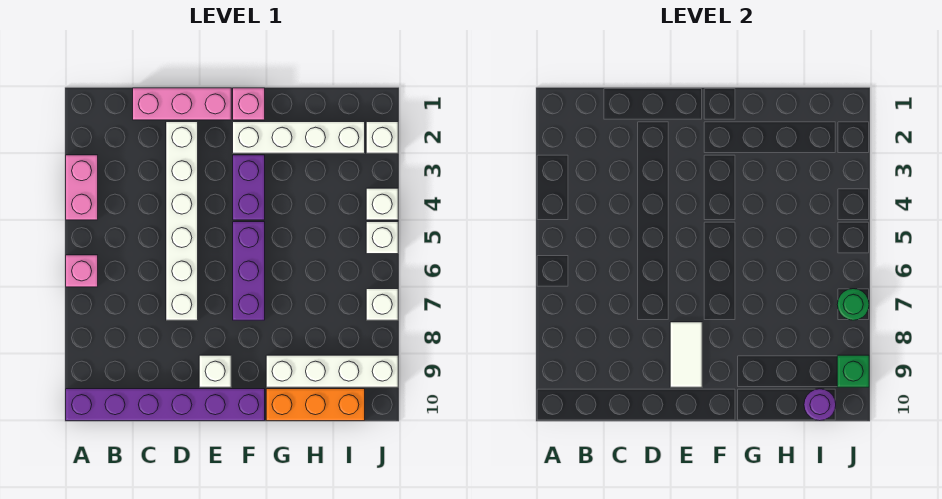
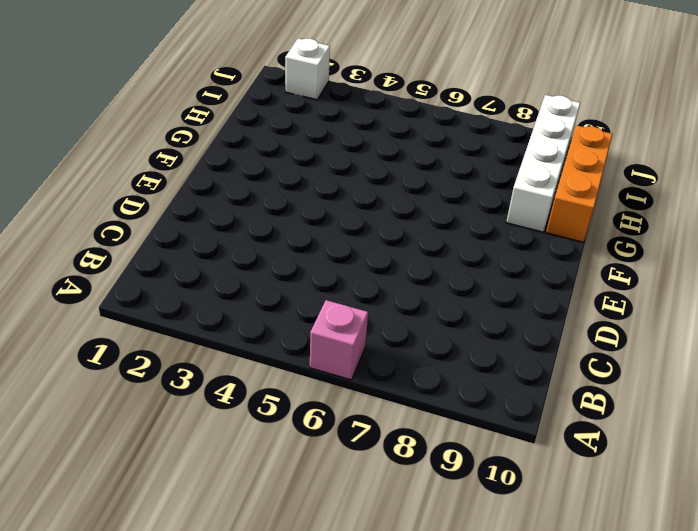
none -> pink 1x2 brick [66,155,98,220]
none -> purple 1x6 brick [66,389,265,421]
none -> pink 1x3 brick [133,88,231,120]

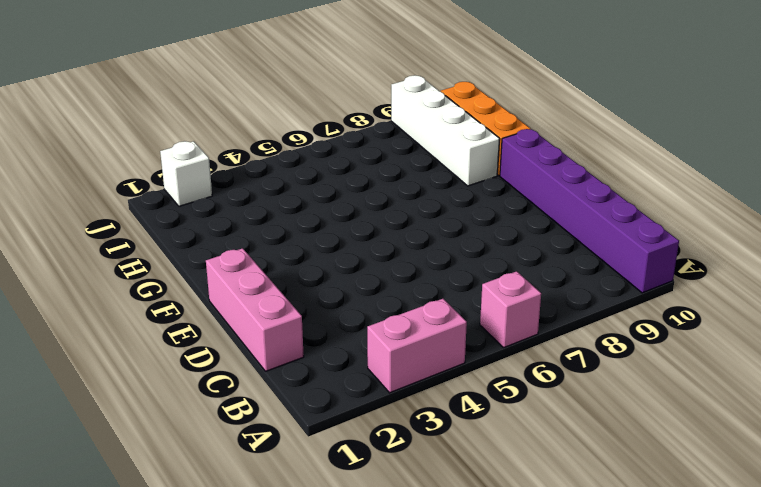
none -> white 1x6 brick [166,122,198,320]
none -> white 1x1 brick [199,355,231,387]
none -> pink 1x1 brick [233,88,265,120]

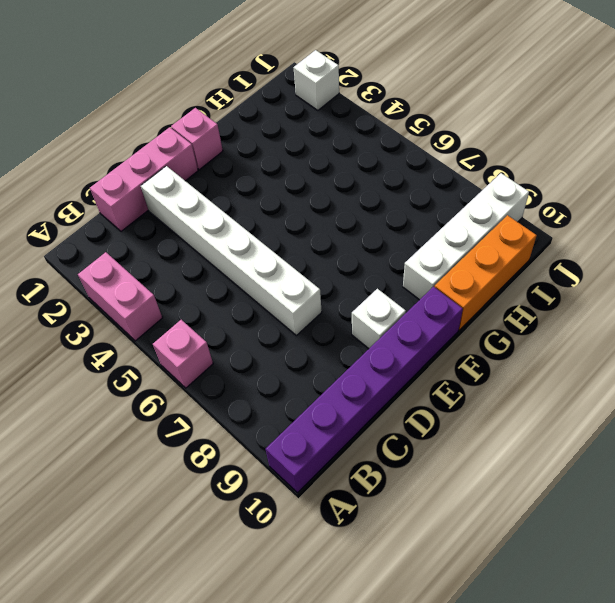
none -> white 1x4 brick [233,122,365,153]
none -> purple 1x2 brick [233,155,265,220]
none -> purple 1x3 brick [233,222,265,320]

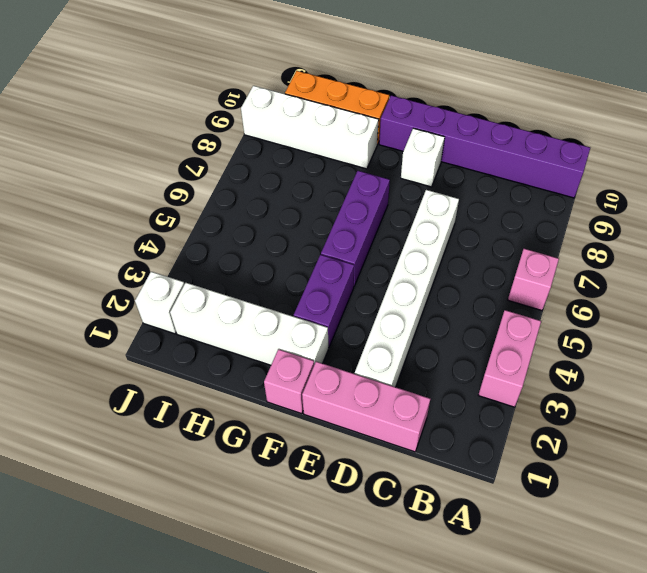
none -> white 1x1 brick [366,188,398,220]
none -> white 1x1 brick [366,222,398,254]
none -> white 1x1 brick [366,289,398,320]

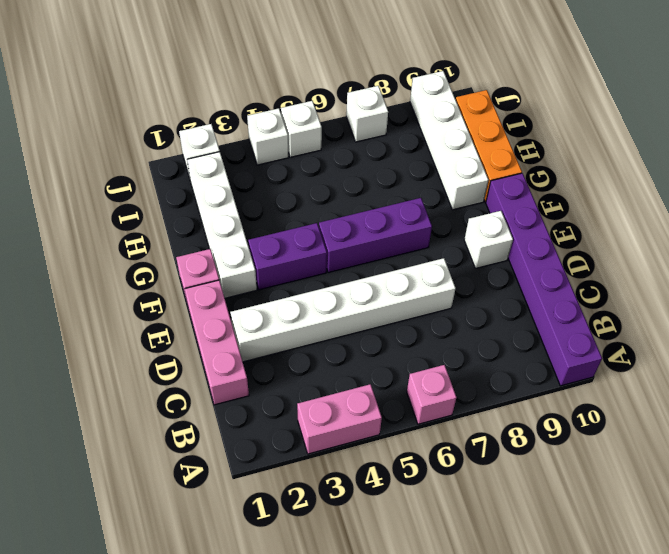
none -> white 1x2 tile [670,322,702,387]
none -> purple 1x1 round brick [804,389,836,421]
none -> green 1x1 round brick [837,289,869,320]

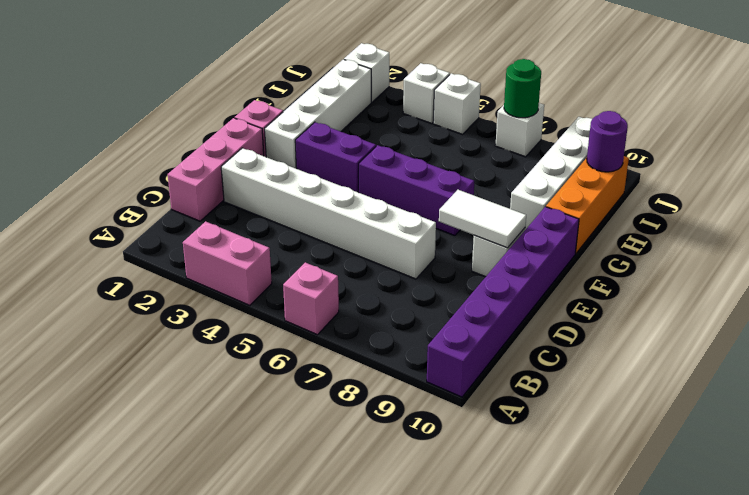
none -> green 1x1 brick [837,355,869,387]

